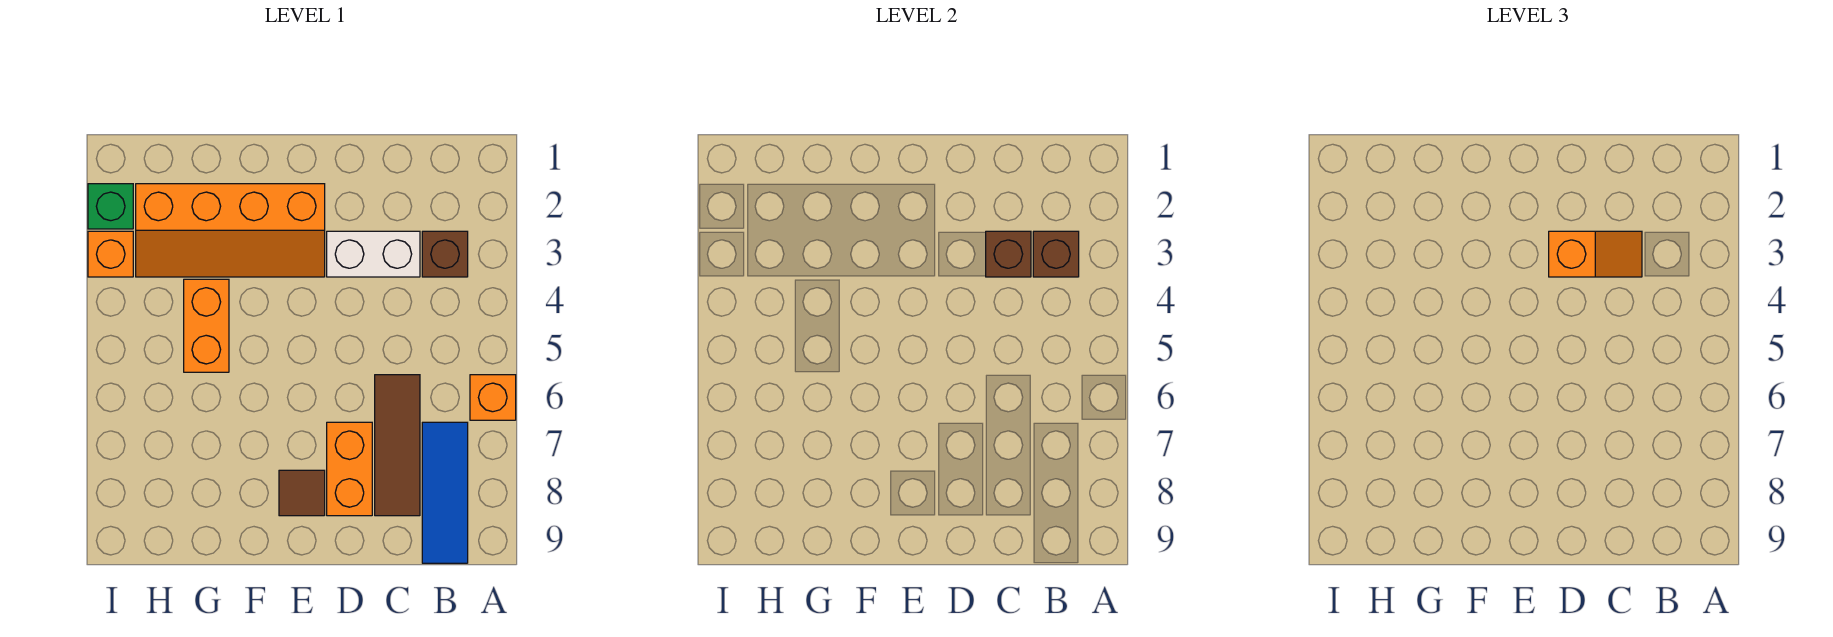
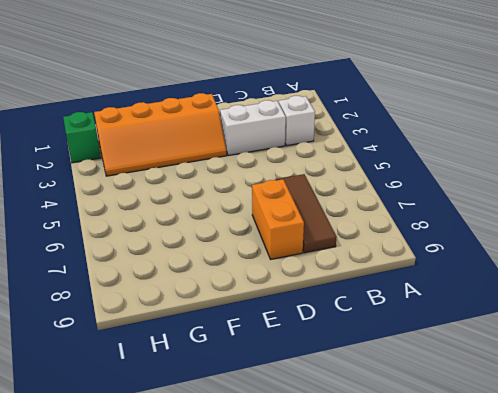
white 1x1 brick [279,95,315,146] -> brown 1x1 brick [422,231,468,277]
none -> orange 1x1 brick [470,375,516,420]
none -> blue 1x3 tile [422,422,468,563]
none -> brown 1x1 tile [279,470,325,516]

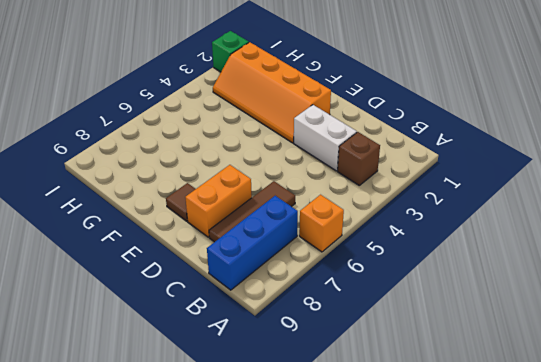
blue 1x3 brick [207,196,298,290] -> blue 1x3 tile [422,422,468,563]
none -> orange 1x2 brick [184,279,229,372]
none -> orange 1x1 brick [88,231,133,277]
none -> brown 1x1 brick [1033,231,1079,277]

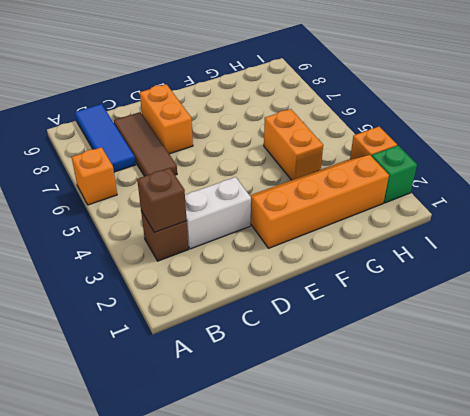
none -> brown 1x1 tile [279,470,325,516]
none -> brown 1x1 brick [986,231,1031,277]
none -> orange 1x2 slope [1549,231,1642,277]

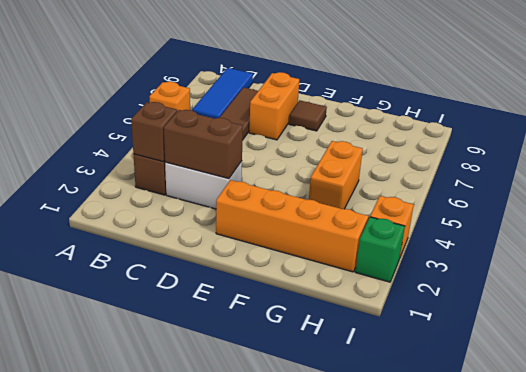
brown 1x2 brick [164,110,243,179] -> brown 1x1 brick [986,231,1031,277]
none -> orange 1x2 slope [1549,231,1642,277]

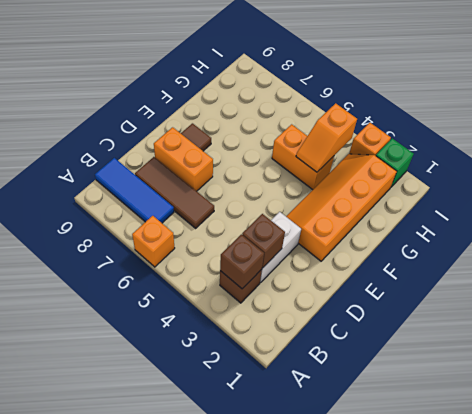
orange 1x2 slope [296,103,357,172] -> orange 1x2 slope moved to [1549,231,1642,277]

